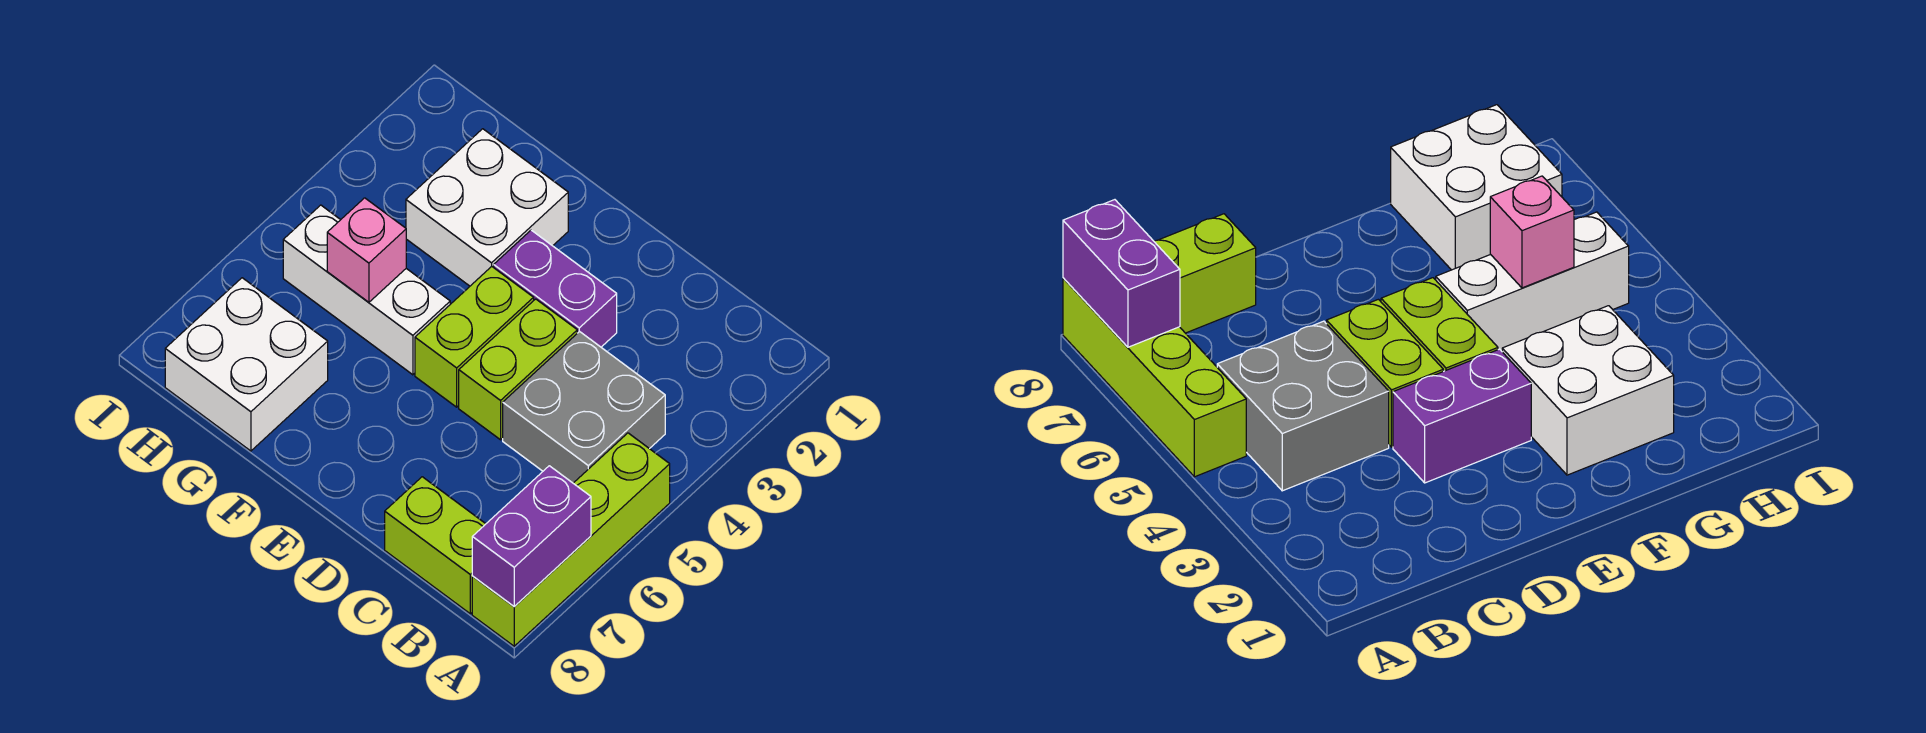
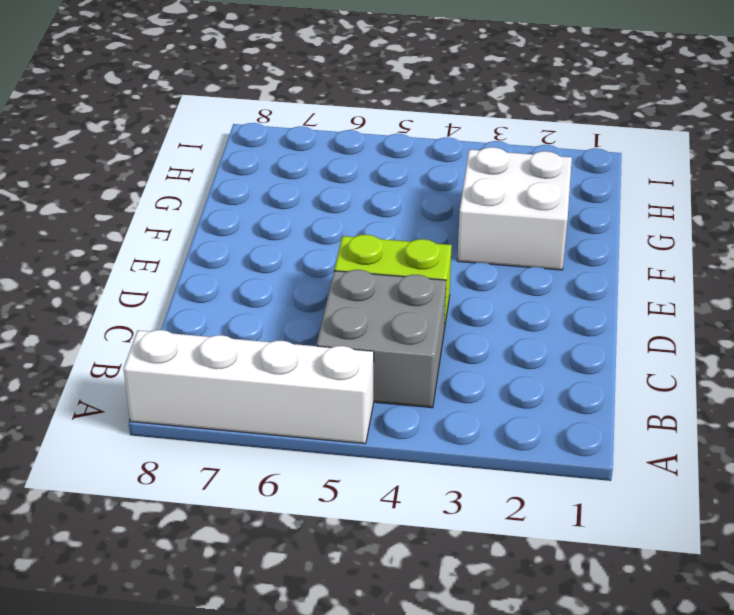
white 1x4 brick [123,330,374,444] -> lime 1x4 brick [472,433,670,646]
none -> lime 1x2 brick [385,477,485,614]
none -> purple 1x2 brick [494,230,617,347]

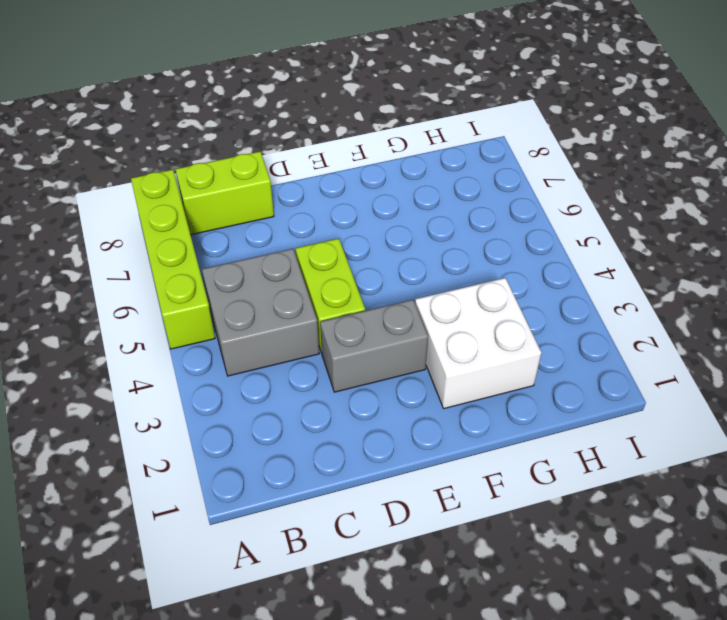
grey 1x2 brick [320,300,428,392] -> purple 1x2 brick [494,230,617,347]
none -> lime 1x2 brick [415,266,534,407]
none -> white 1x3 brick [283,205,450,375]

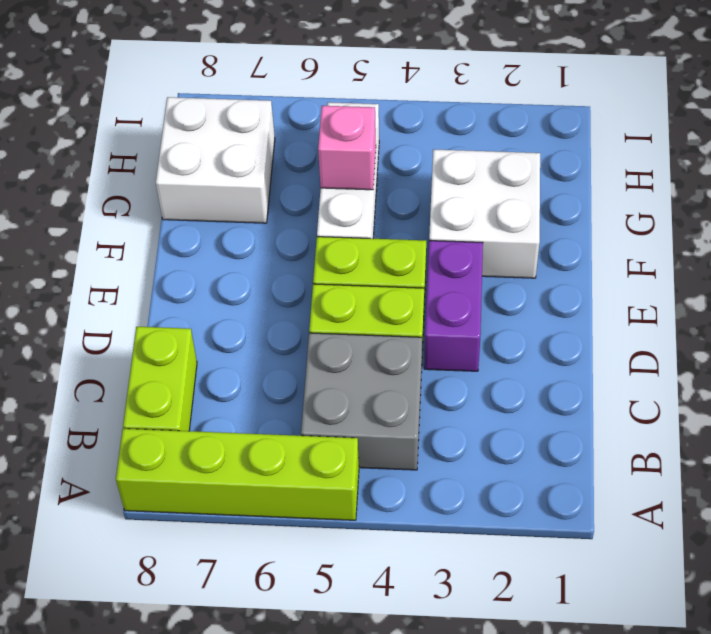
none -> purple 1x2 brick [472,466,591,607]

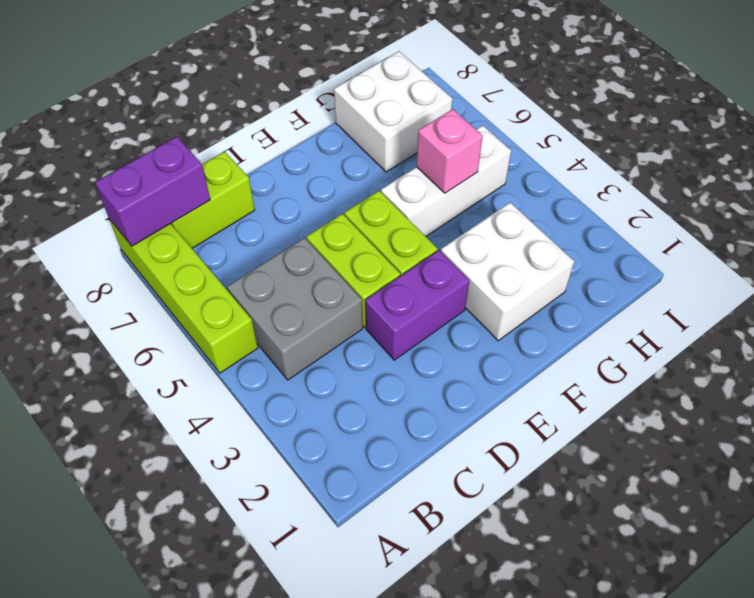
purple 1x2 brick [95,137,210,246] -> purple 1x2 brick turned to [472,466,591,607]

